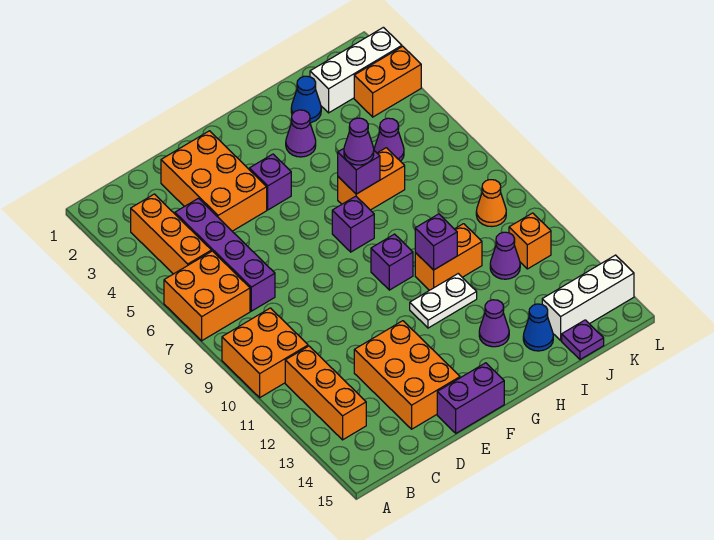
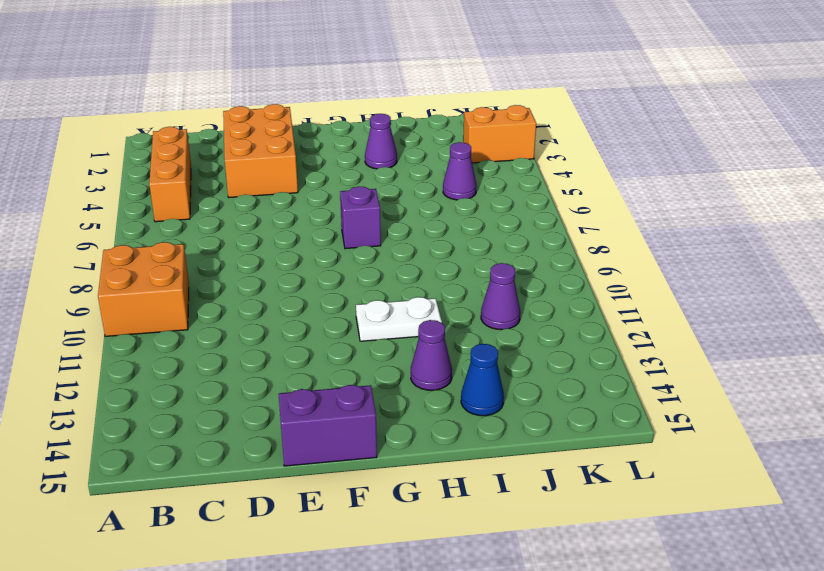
none -> orange 2x2 brick [164,251,250,341]
none -> orange 1x3 brick [285,346,366,440]
none -> purple 1x4 brick [175,198,275,311]

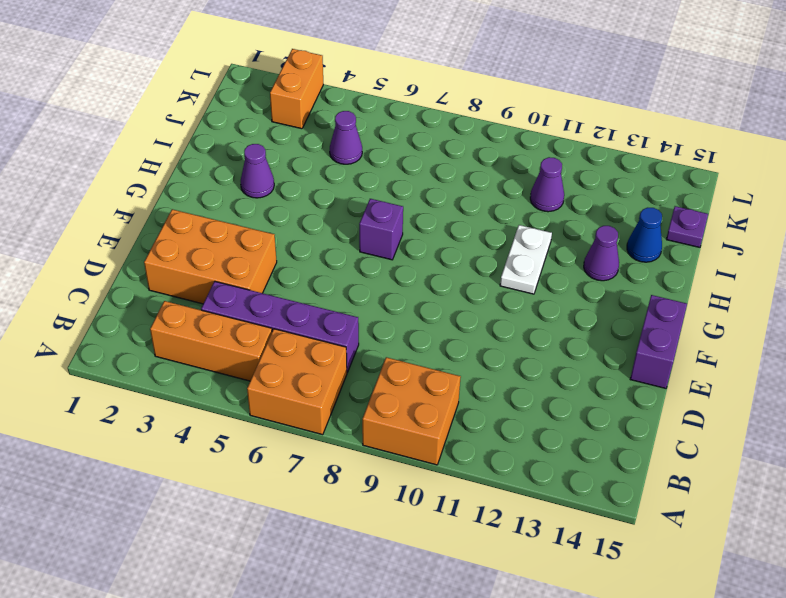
none -> orange 1x3 brick [285,346,366,440]
none -> orange 2x3 brick [354,321,460,429]
none -> purple 1x1 brick [249,154,291,210]

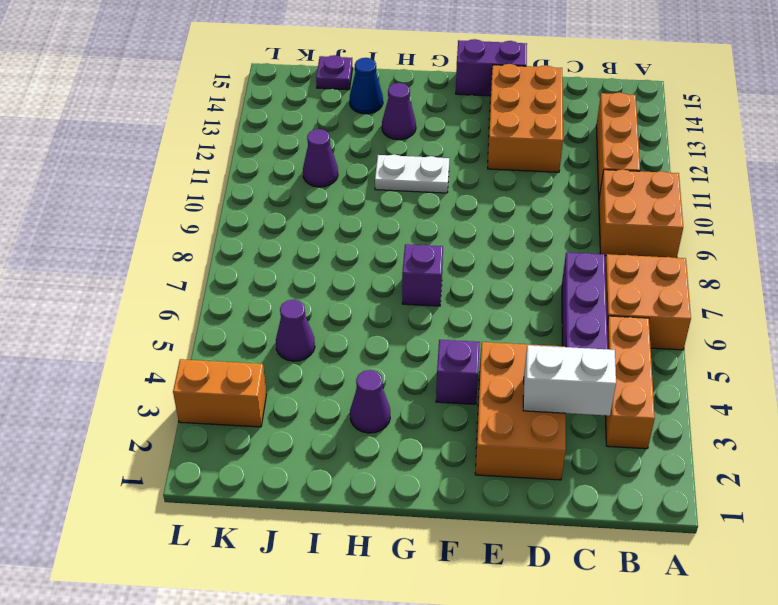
white 1x2 brick [523,345,616,416] -> none
none -> purple 1x1 brick [371,234,413,290]
none -> orange 1x2 brick [338,148,405,210]
none -> orange 1x2 brick [415,224,482,290]

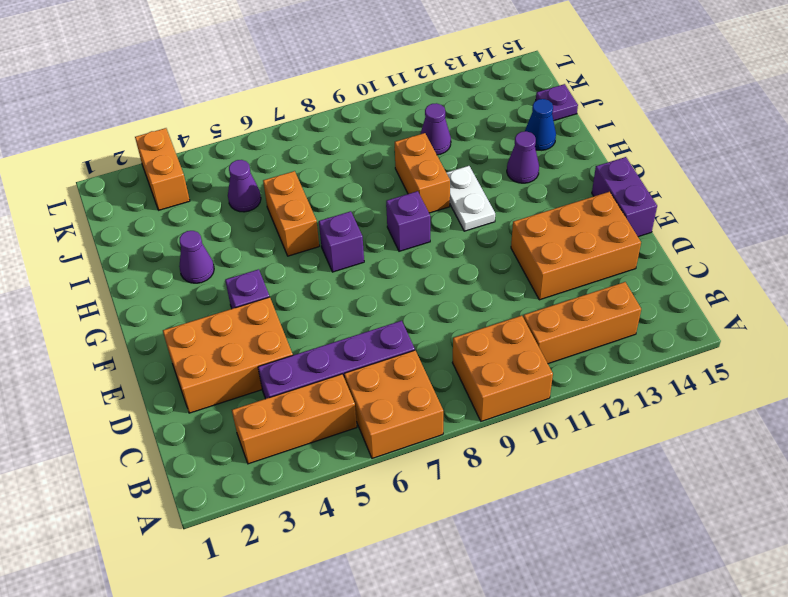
none -> blue 1x1 cone [291,76,321,123]
none -> white 1x3 brick [310,27,402,113]
none -> white 1x3 brick [542,255,634,340]

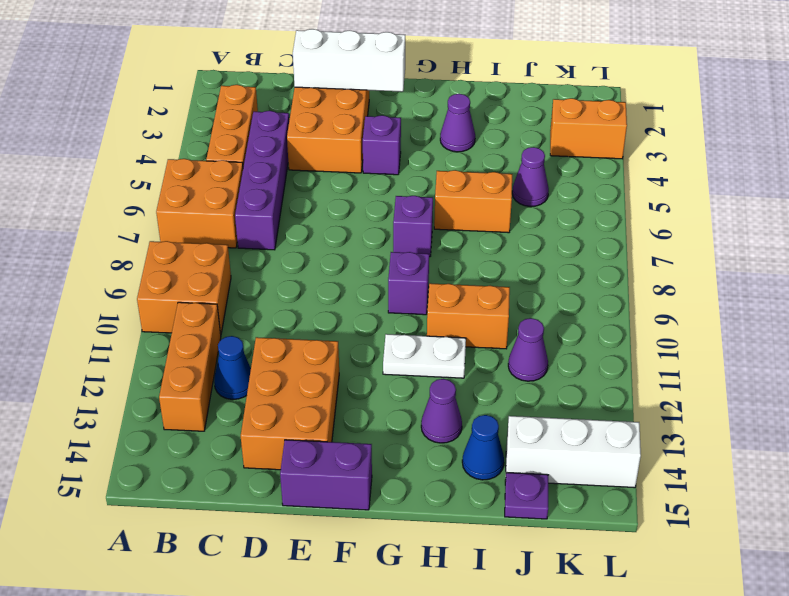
blue 1x1 cone [214,336,251,399] -> blue 1x1 cone moved to [291,76,321,123]
white 1x3 brick [293,29,405,92] -> white 1x3 brick moved to [310,27,402,113]
none -> orange 1x1 cone [476,180,506,227]
none -> orange 1x1 brick [509,213,551,269]
none -> purple 1x1 brick [338,149,380,194]

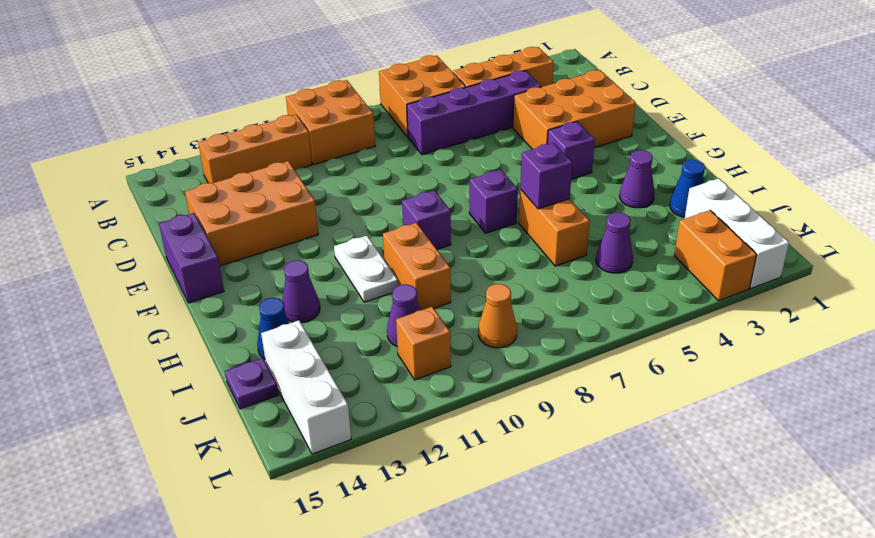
none -> purple 1x1 brick [415,214,457,270]
none -> purple 1x1 cone [344,118,374,165]

